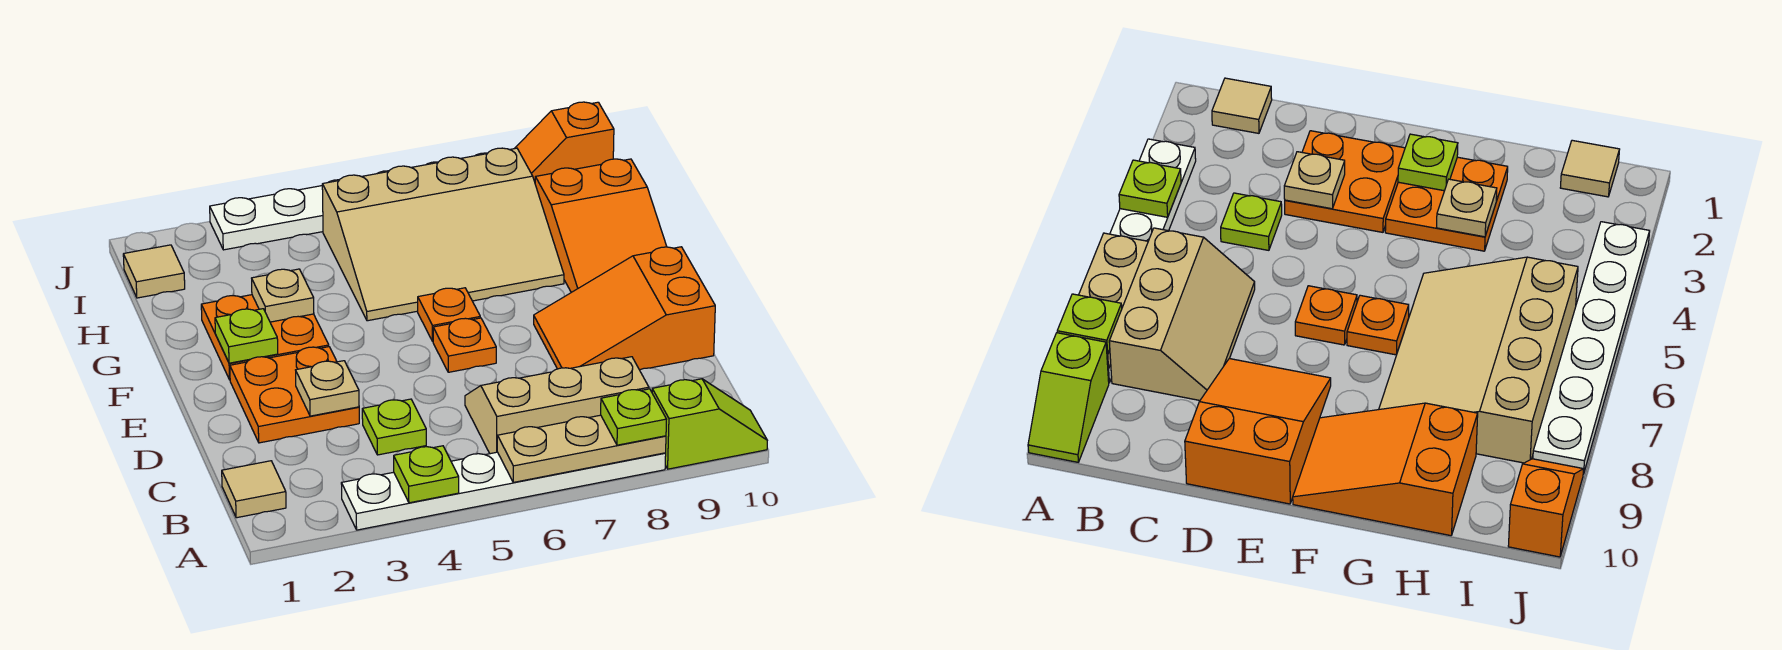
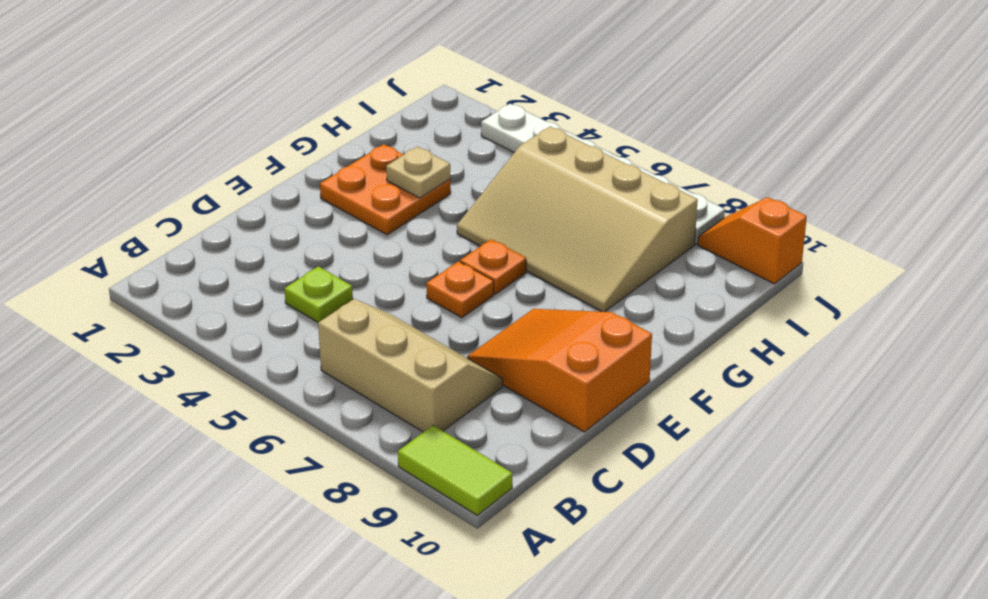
lime 1x2 tile [398,425,512,515] -> lime 1x2 slope [652,379,767,469]
none -> white 1x6 plate [341,452,666,530]
none -> tan 1x1 tile [222,461,286,518]
none -> orange 2x2 plate [230,347,359,443]

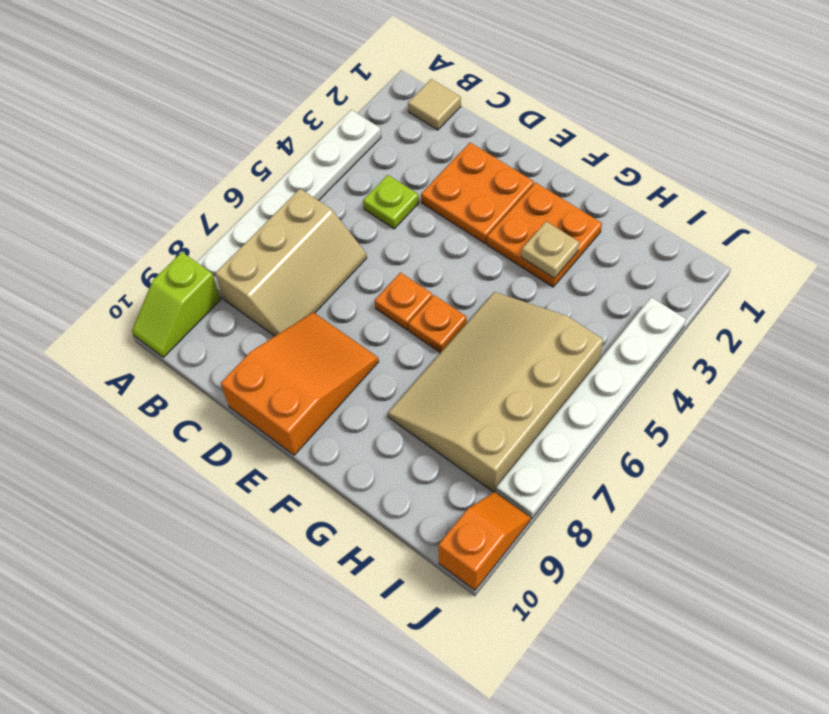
none -> orange 2x3 slope [535,159,667,292]
none -> tan 1x1 tile [123,245,185,298]
none -> lime 1x1 plate [394,446,459,503]

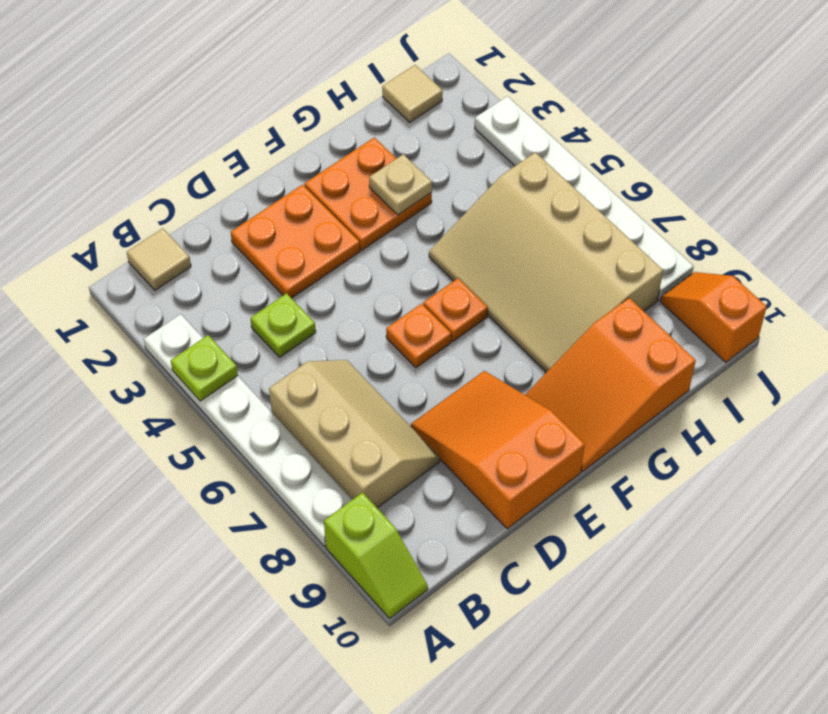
none -> tan 1x3 plate [497,415,666,482]
none -> tan 1x1 plate [296,361,359,416]
none -> lime 1x1 plate [215,309,278,363]

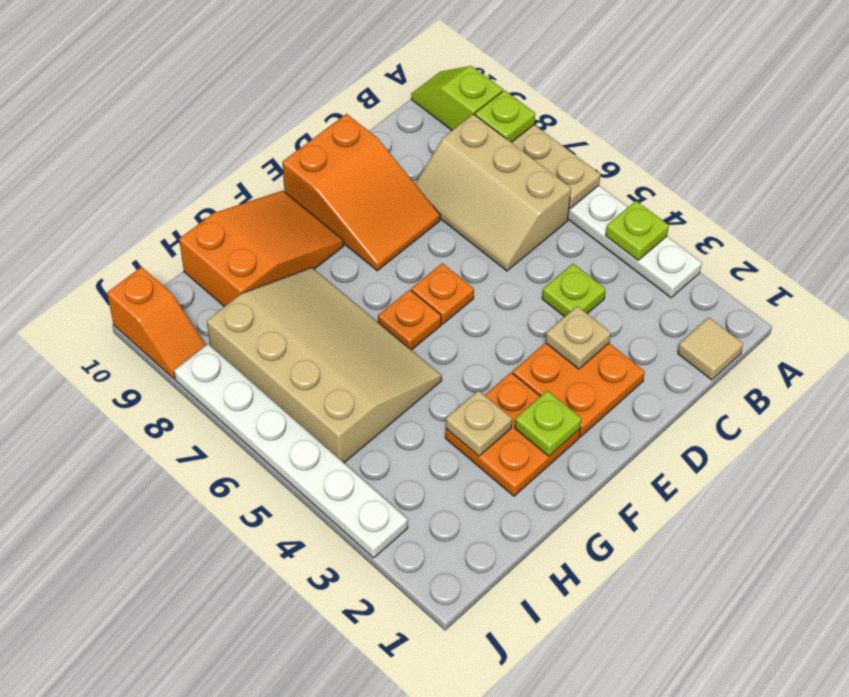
none -> tan 1x1 tile [123,245,185,298]

